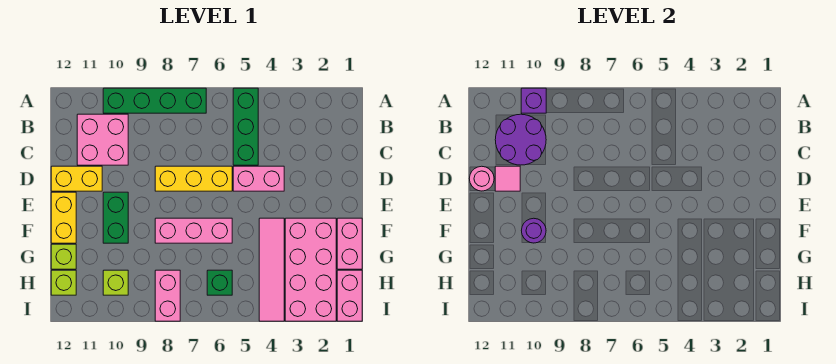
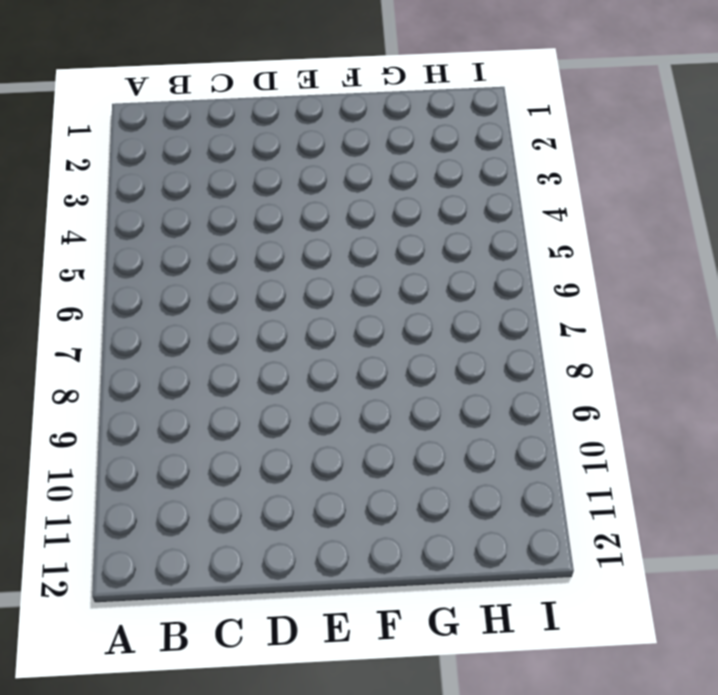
none -> green 1x3 brick [233,88,258,165]
none -> green 1x4 brick [103,88,206,113]
none -> pink 2x2 brick [77,114,128,165]

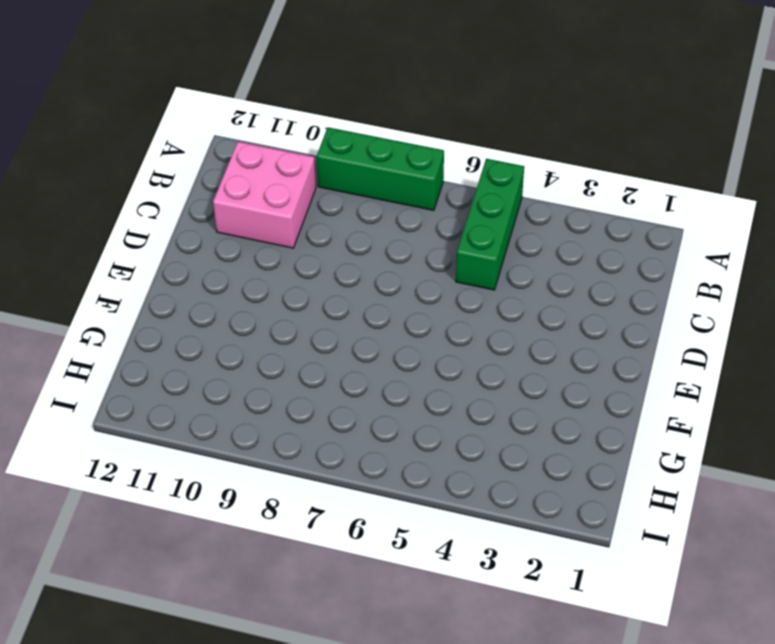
green 1x3 brick [317,127,444,210] -> green 1x4 brick [103,88,206,113]
none -> pink 1x2 brick [233,166,284,191]
none -> yellow 1x3 brick [155,166,232,191]
none -> yellow 1x2 brick [51,166,102,191]

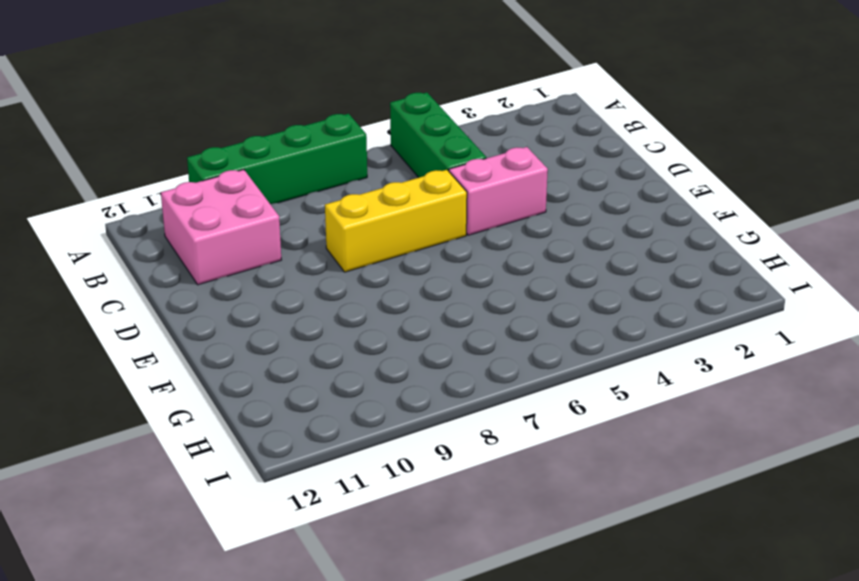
none -> yellow 1x2 brick [51,166,102,191]
none -> green 1x2 brick [103,192,128,243]
none -> yellow 1x2 brick [51,192,76,243]

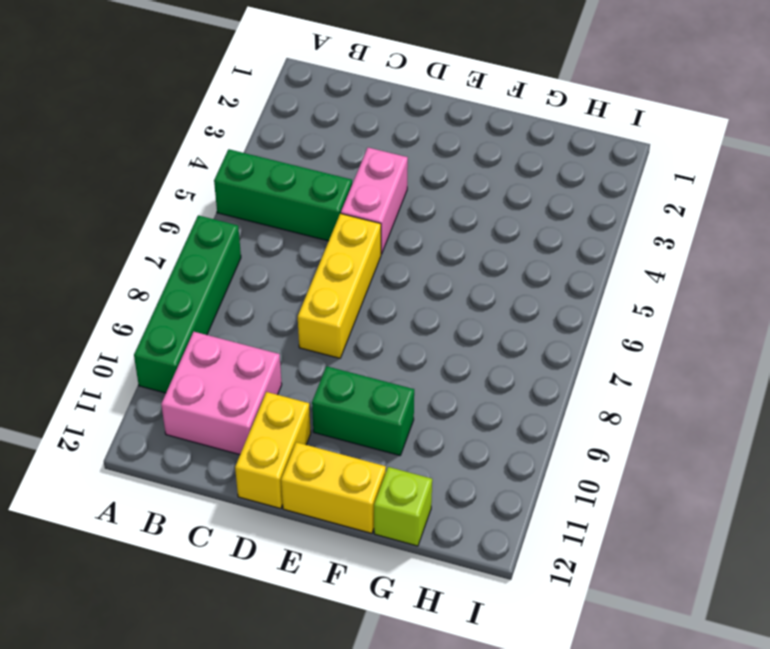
none -> pink 1x2 brick [337,218,362,269]
none -> pink 2x4 brick [285,218,336,321]
none -> pink 1x4 tile [259,218,284,321]

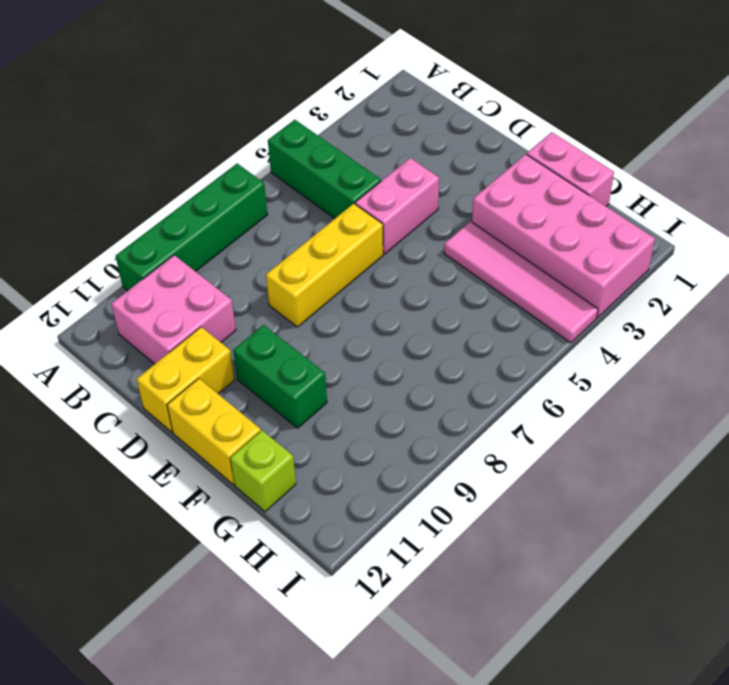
none -> pink 1x3 brick [155,218,232,243]
none -> pink 1x2 brick [337,270,362,321]
none -> green 1x1 brick [207,270,232,295]

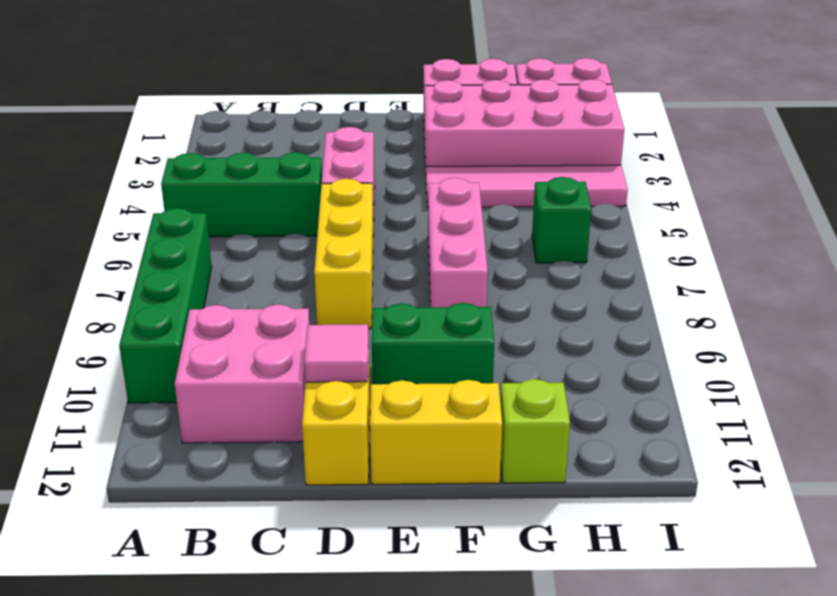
none -> pink 1x2 brick [155,270,180,321]
none -> lime 1x1 brick [103,270,128,295]
none -> lime 1x1 brick [51,270,76,295]

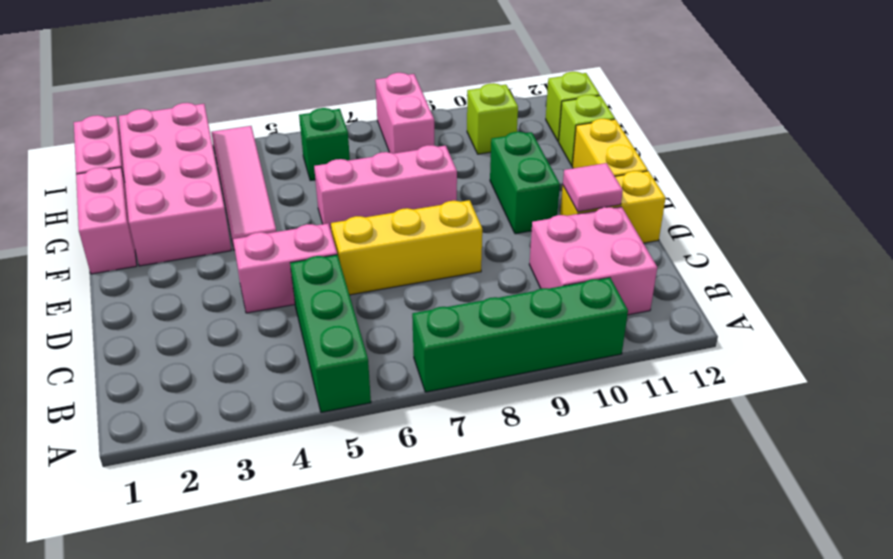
none -> purple 1x1 brick [521,88,546,113]
none -> purple 2x2 round brick [495,114,546,165]
none -> pink 1x1 round brick [469,166,494,191]

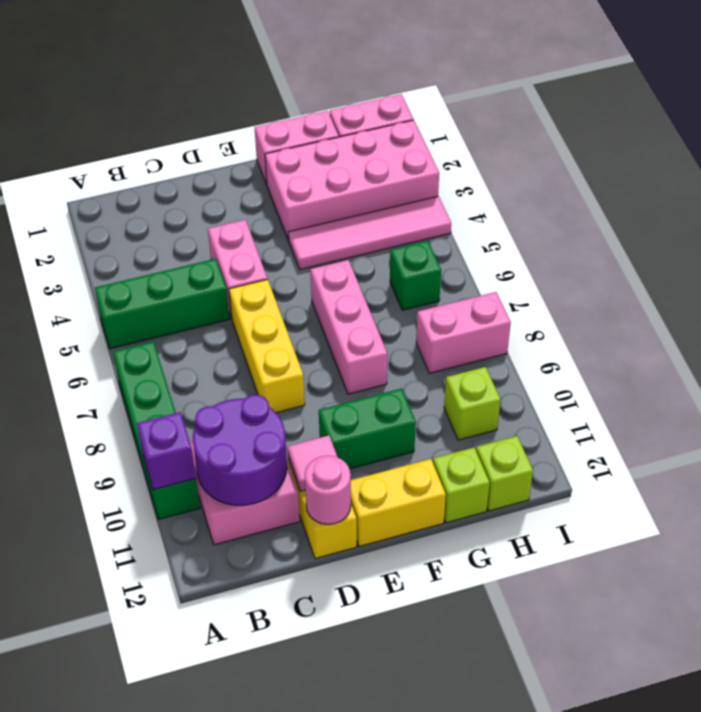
none -> purple 1x1 round brick [521,218,546,243]

